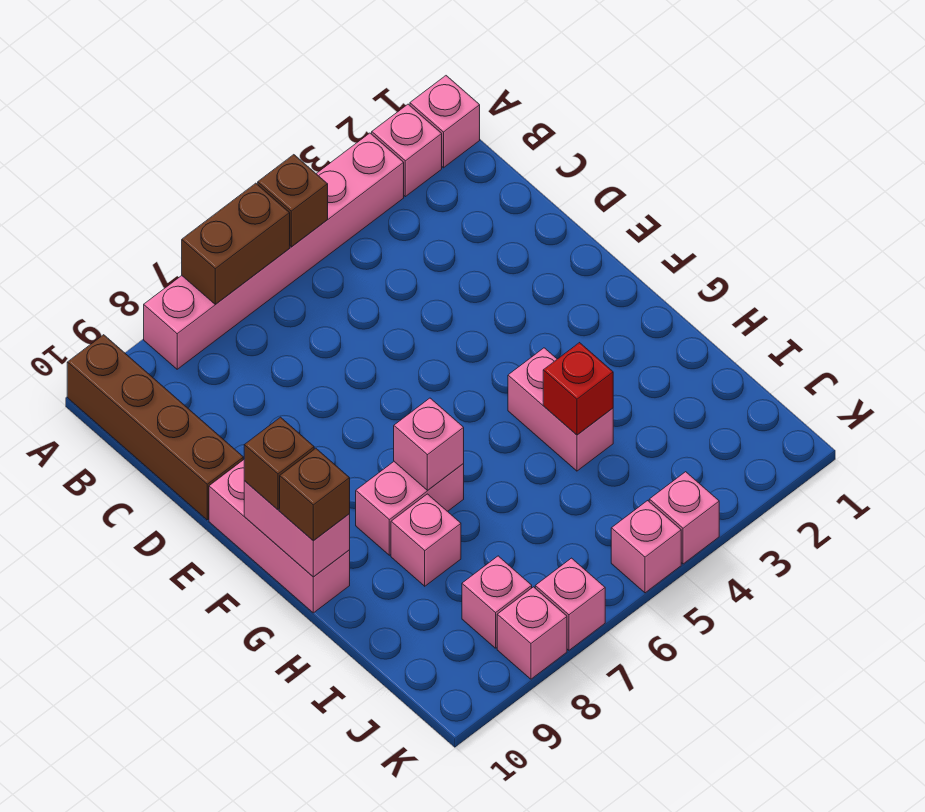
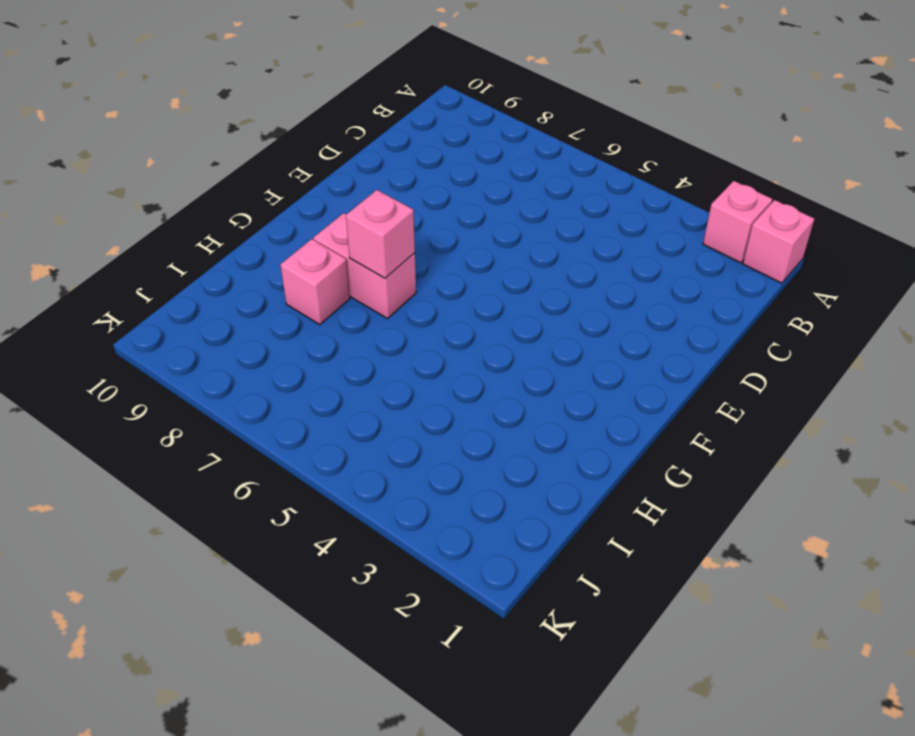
none -> pink 1x6 brick [144,133,404,369]
none -> brown 1x4 brick [67,335,243,520]
none -> pink 1x3 brick [209,460,350,613]

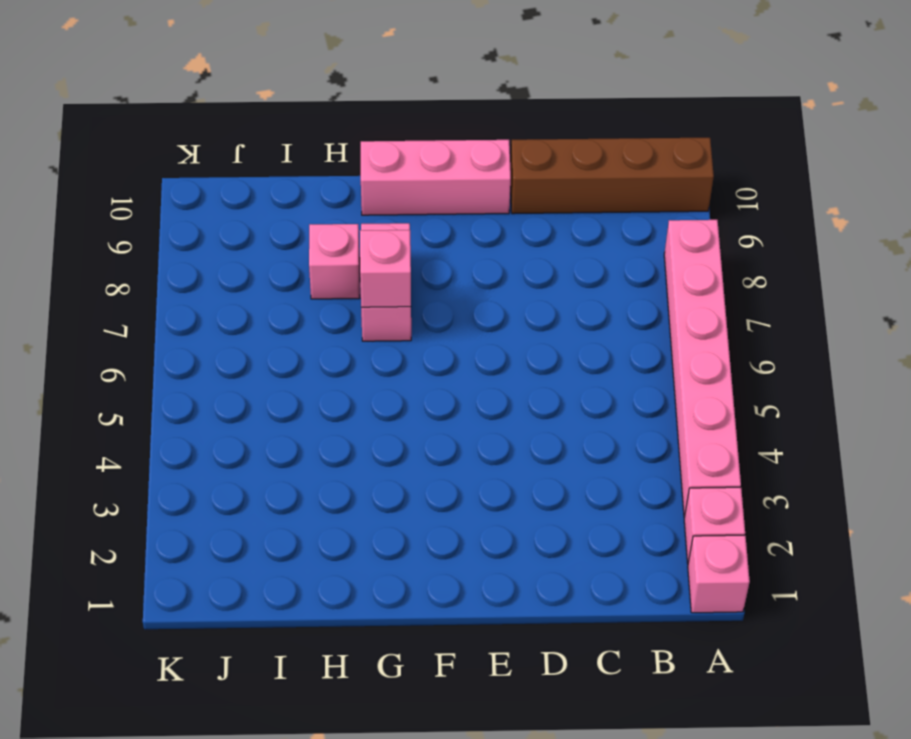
none -> pink 1x2 brick [508,348,613,471]
none -> pink 1x1 brick [462,556,532,648]
none -> pink 1x1 brick [649,472,719,564]

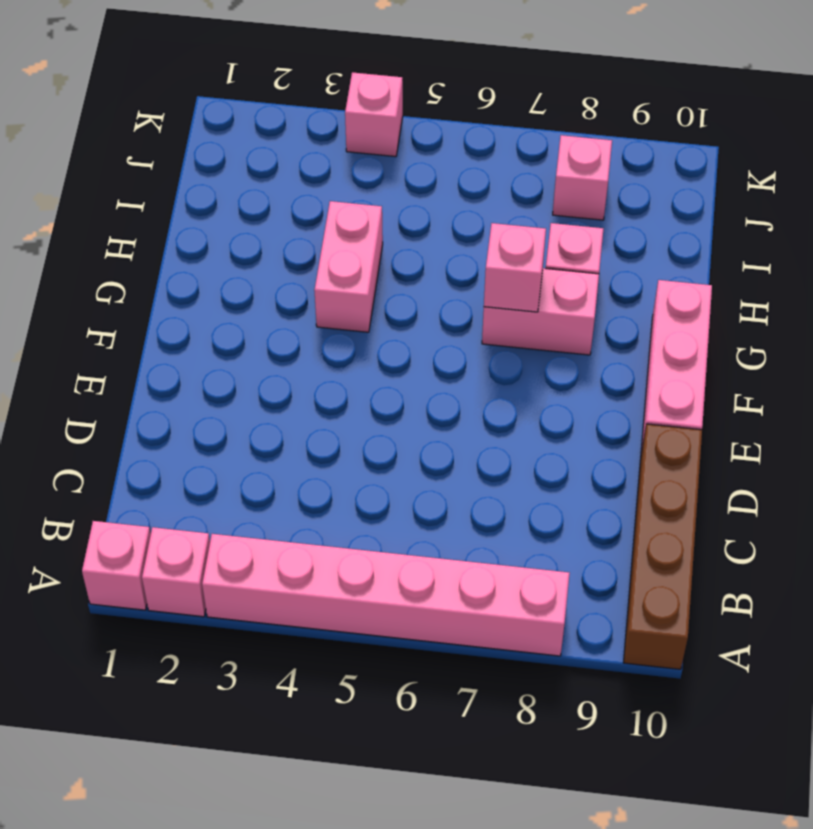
none -> pink 1x1 brick [611,501,681,593]
none -> pink 1x1 brick [535,558,605,650]
none -> pink 1x1 brick [497,587,567,679]

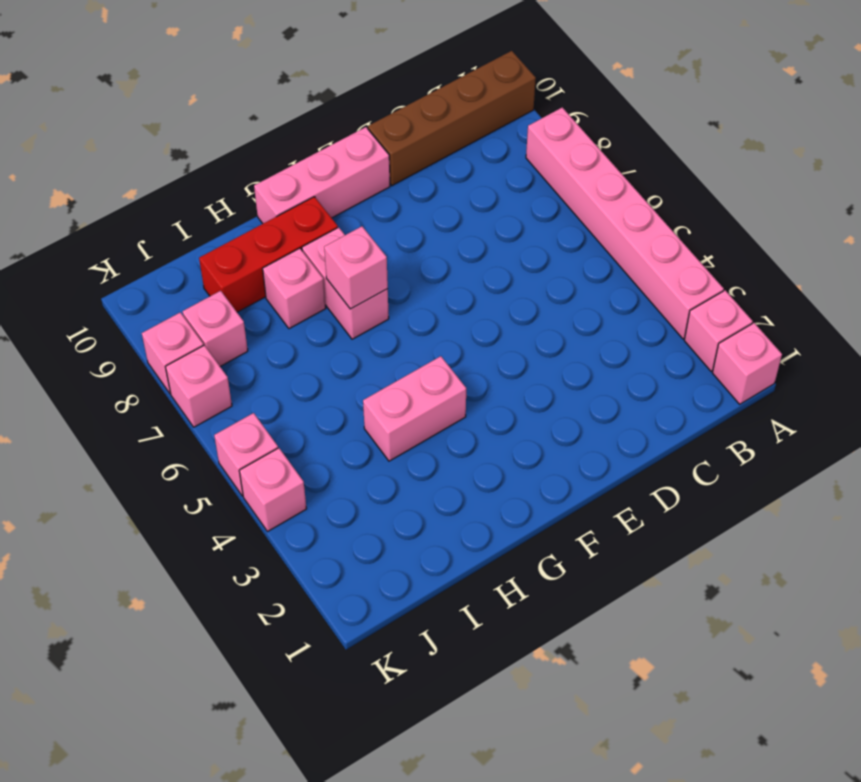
red 1x3 brick [199,197,338,312] -> none
none -> brown 1x1 brick [258,155,328,247]
none -> brown 1x2 brick [182,183,290,305]
none -> pink 1x2 brick [244,481,350,577]

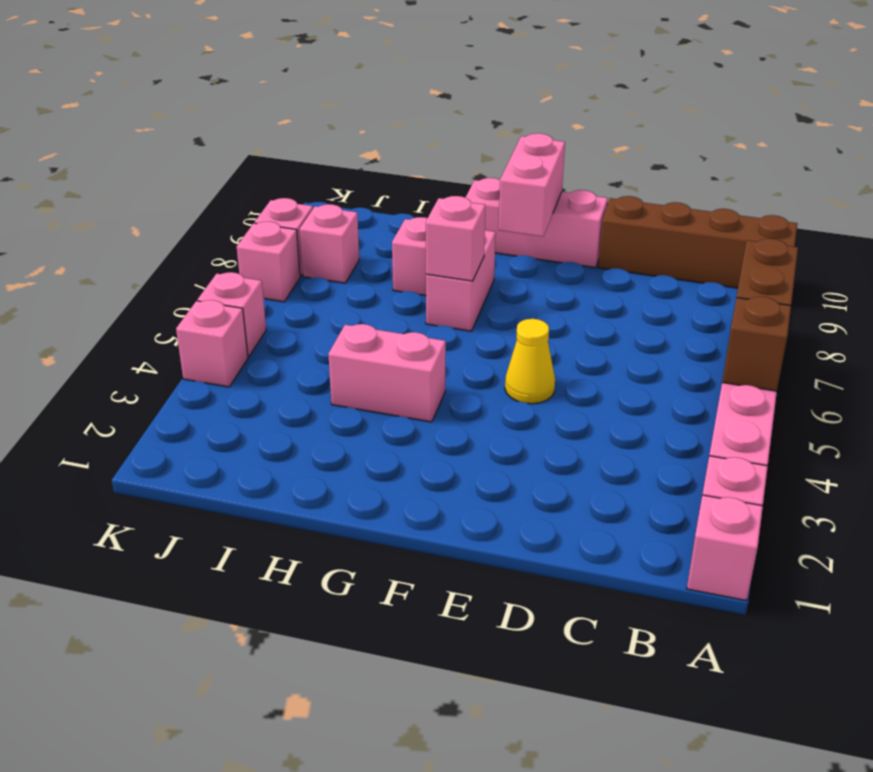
yellow 1x1 cone [505,319,555,404] -> none
pink 1x2 brick [498,133,565,237] -> pink 1x2 brick turned to [244,481,350,577]
none -> red 1x1 brick [543,343,613,435]
none -> brown 1x1 brick [244,417,314,510]
none -> brown 1x1 brick [280,448,350,541]

